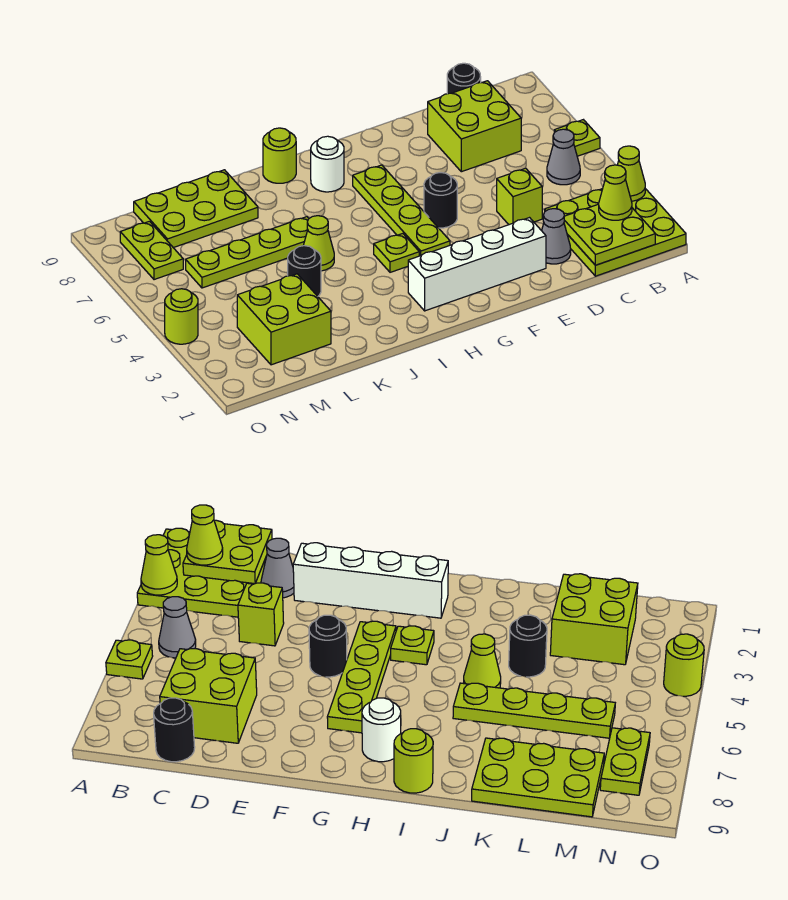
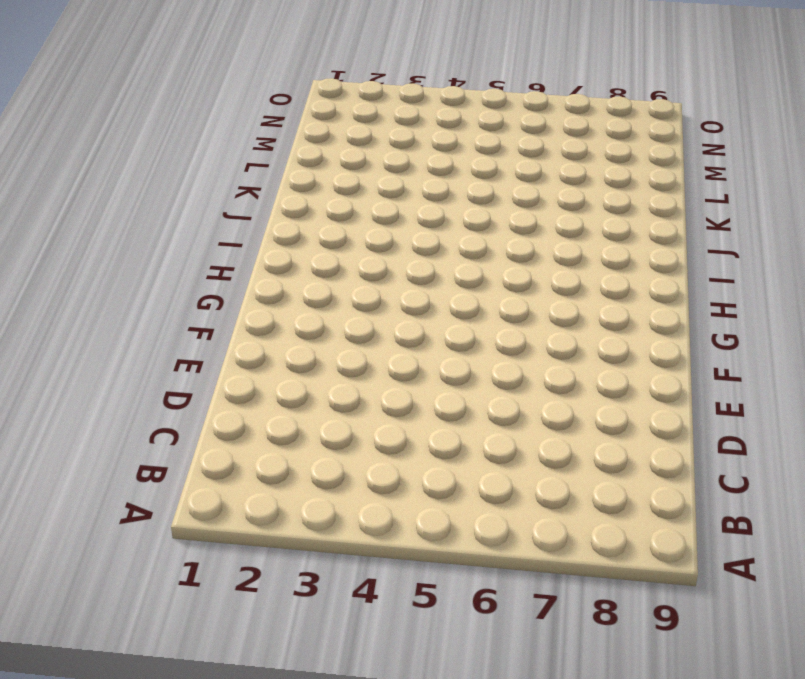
none -> lime 3x3 plate [545,189,686,276]
none -> lime 1x1 plate [554,120,600,156]
none -> grey 1x1 cone [547,129,580,185]

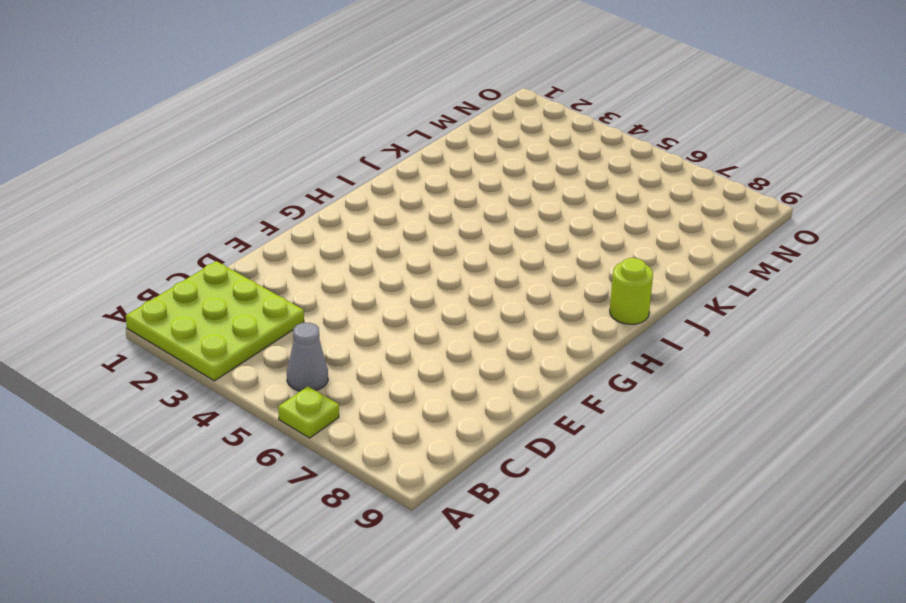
none -> lime 2x2 brick [428,81,521,172]
none -> black 1x1 round brick [447,63,481,94]
none -> grey 1x1 cone [542,209,571,264]

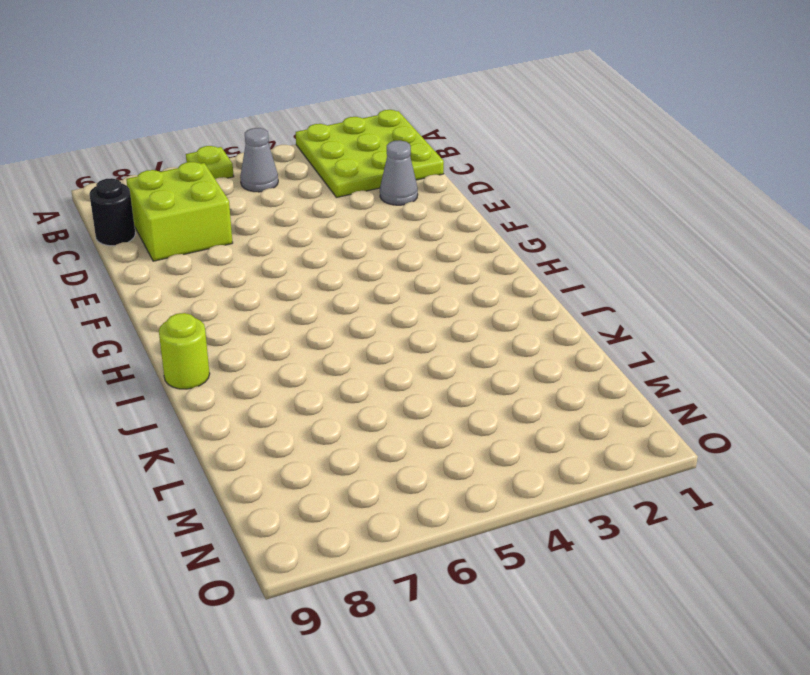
none -> lime 1x1 brick [497,168,542,225]
none -> white 1x4 brick [408,218,546,311]
none -> black 1x1 round brick [424,173,457,228]

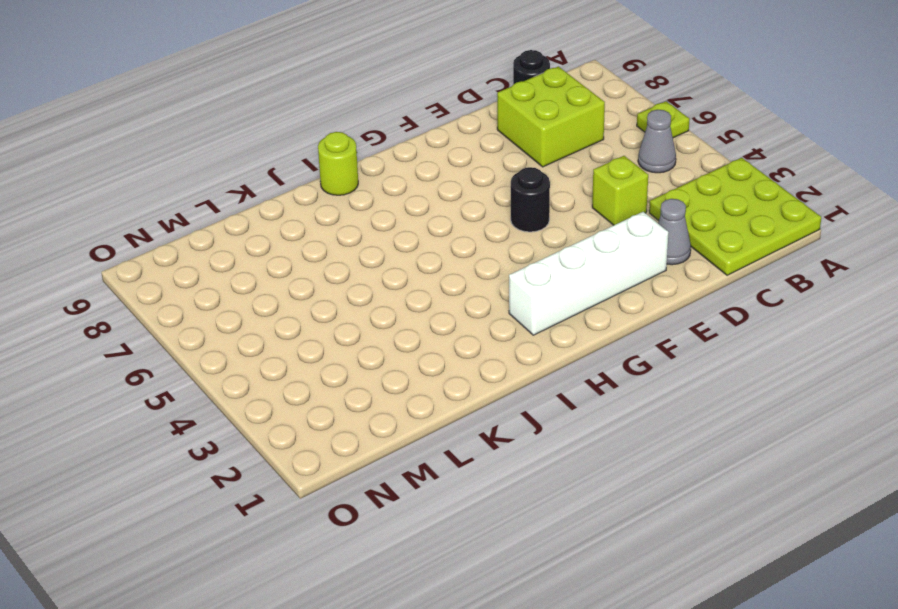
none -> lime 1x4 plate [353,165,450,256]
none -> lime 1x1 plate [374,234,419,272]
none -> white 1x1 round brick [311,136,344,192]

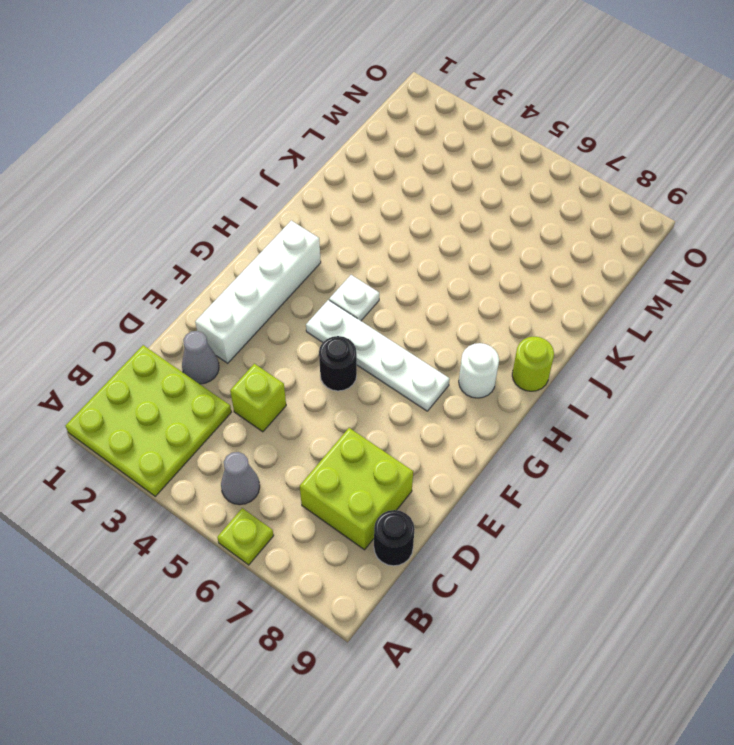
white 1x4 plate [306,300,450,411] -> lime 1x4 plate [353,165,450,256]
white 1x1 plate [329,275,379,321] -> lime 1x1 plate [374,234,419,272]
none -> lime 1x1 cone [303,216,334,271]
none -> lime 1x4 plate [186,217,309,288]
none -> black 1x1 round brick [288,246,321,296]

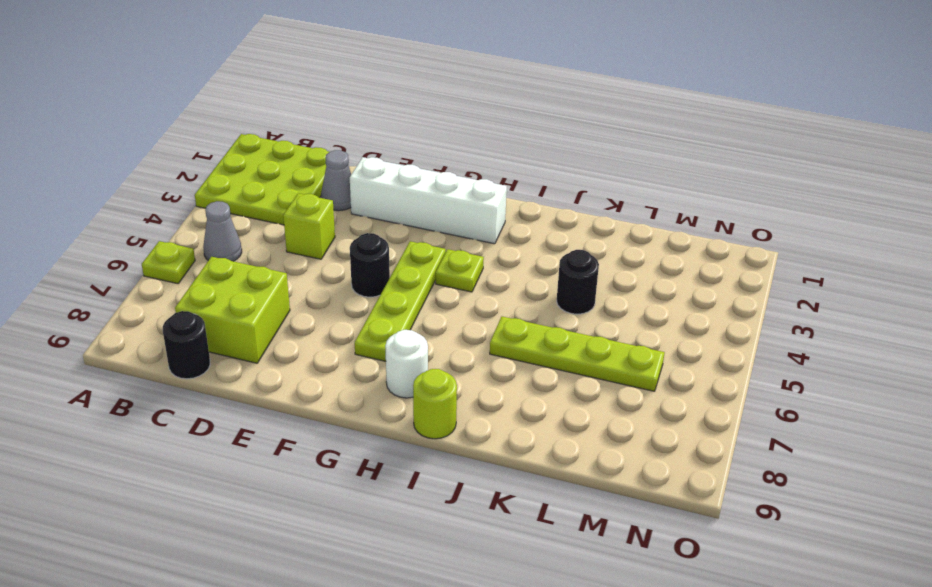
none -> lime 1x1 cone [303,216,334,271]
none -> lime 2x3 plate [134,170,258,248]
none -> lime 2x2 brick [237,274,331,365]

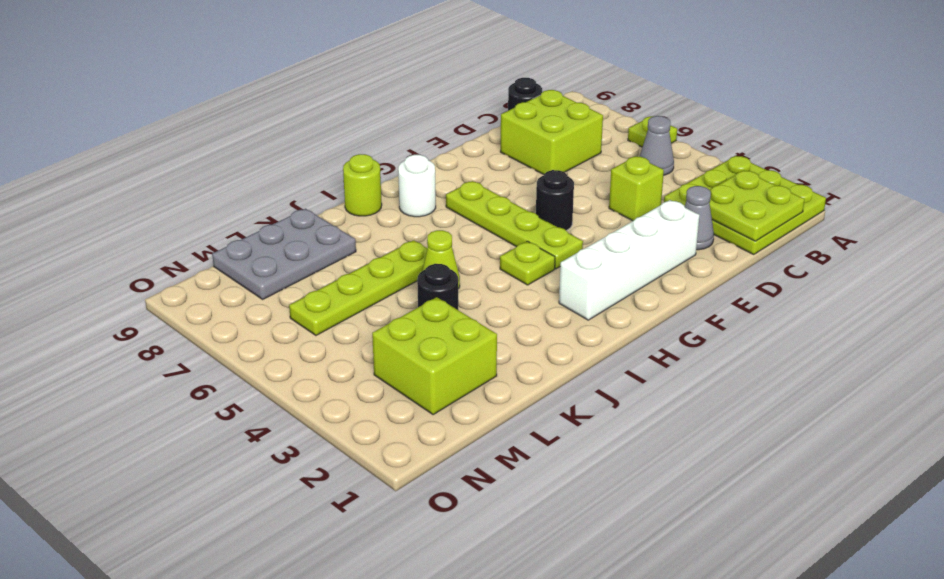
grey 2x3 plate [212,209,356,299] -> lime 2x3 plate [134,170,258,248]
none -> lime 1x2 plate [120,221,183,280]
none -> lime 1x1 round brick [165,289,198,344]
none -> lime 1x1 cone [618,146,645,201]

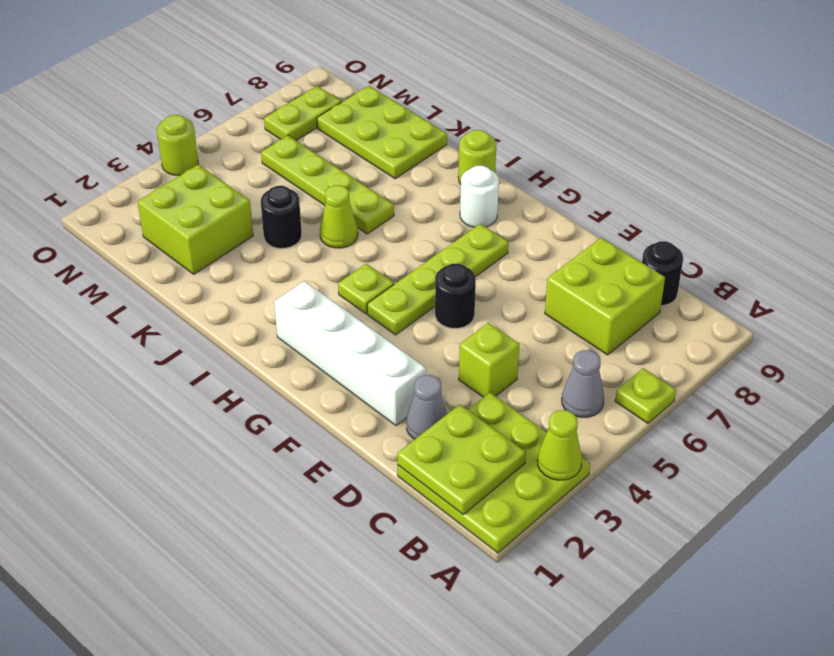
none -> lime 1x1 cone [599,165,632,220]

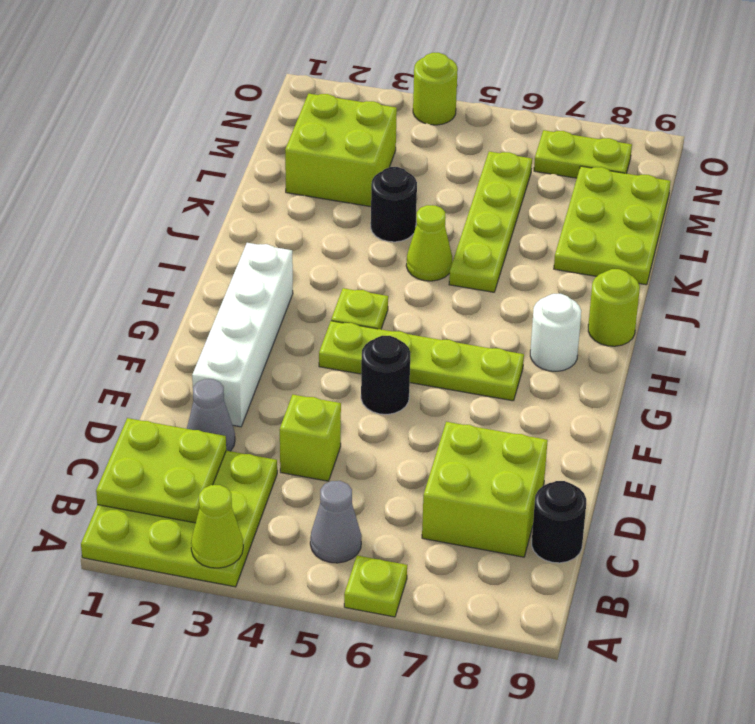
none -> lime 1x1 cone [599,165,632,220]

